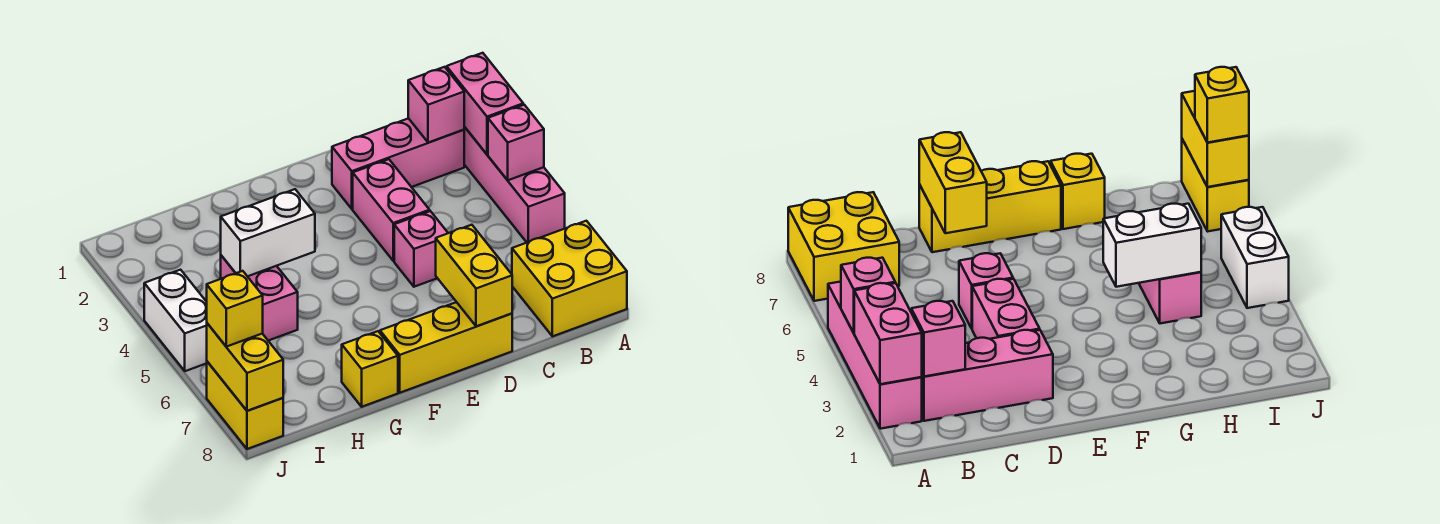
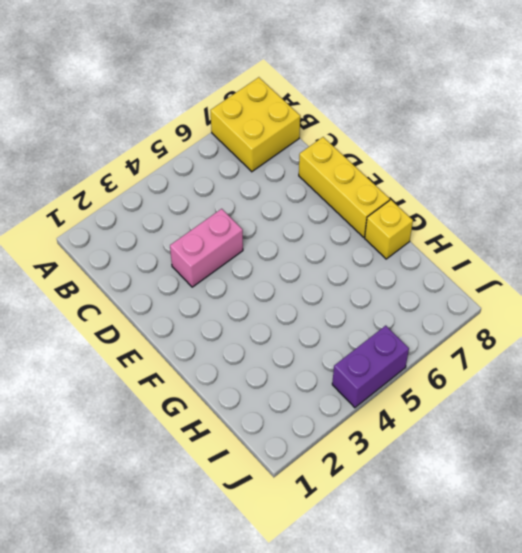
purple 1x2 brick [332,326,409,408] -> white 1x2 brick [144,270,207,371]
none -> pink 1x4 brick [464,127,565,242]
none -> pink 1x3 brick [332,118,464,209]
none -> pink 1x1 brick [394,211,448,287]

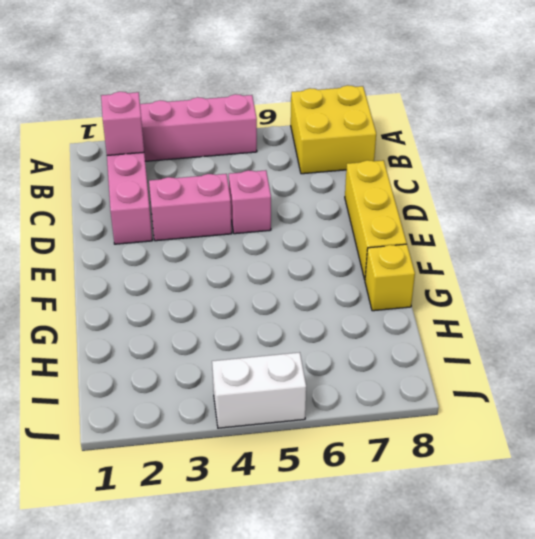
none -> pink 1x2 brick [221,255,298,341]
none -> yellow 1x2 brick [207,362,283,449]
none -> pink 1x2 brick [447,53,523,154]

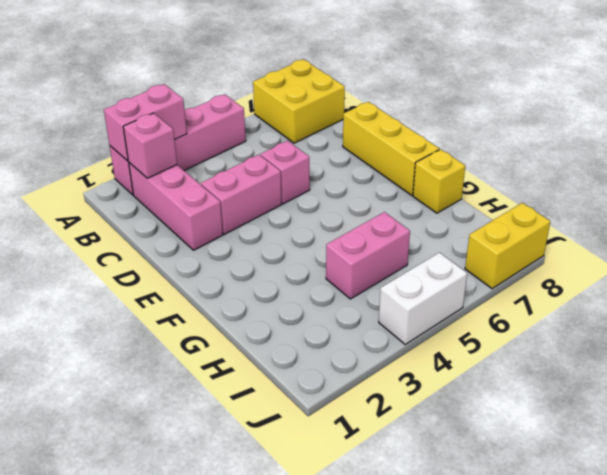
none -> pink 1x1 brick [488,105,544,180]
none -> yellow 1x2 brick [436,225,512,326]
none -> white 1x2 brick [221,189,315,276]

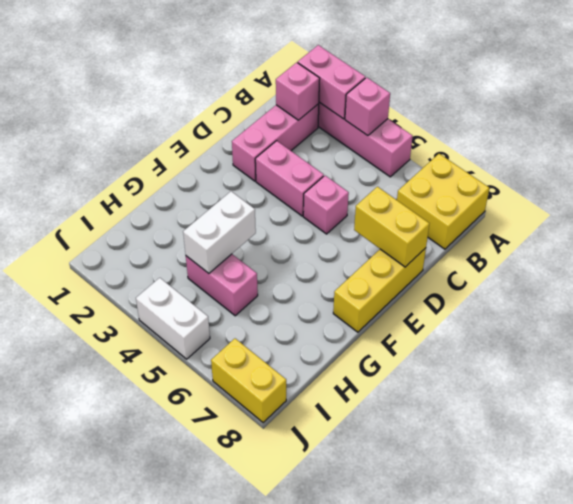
none -> yellow 1x1 brick [342,331,398,407]
none -> yellow 1x2 brick [207,323,283,411]
none -> yellow 1x1 brick [207,271,263,347]

